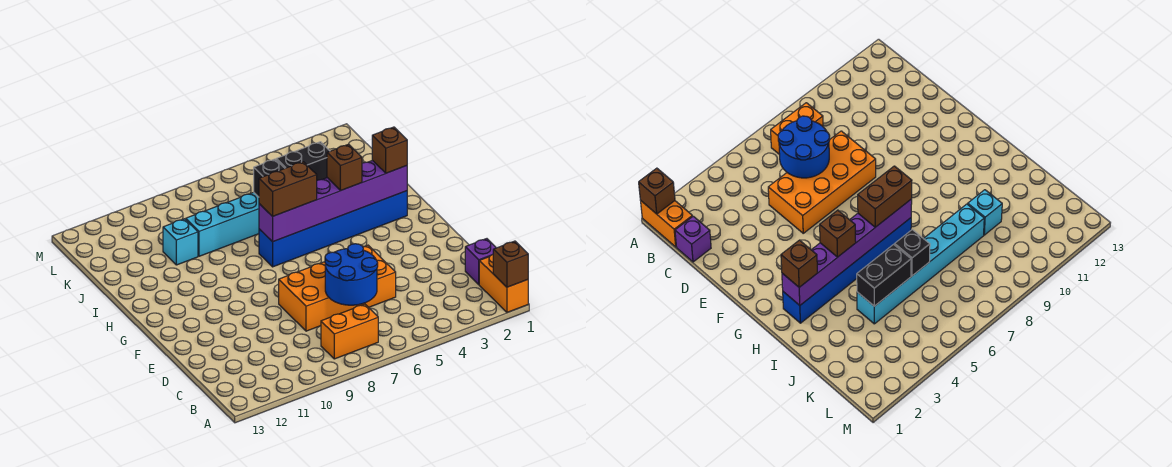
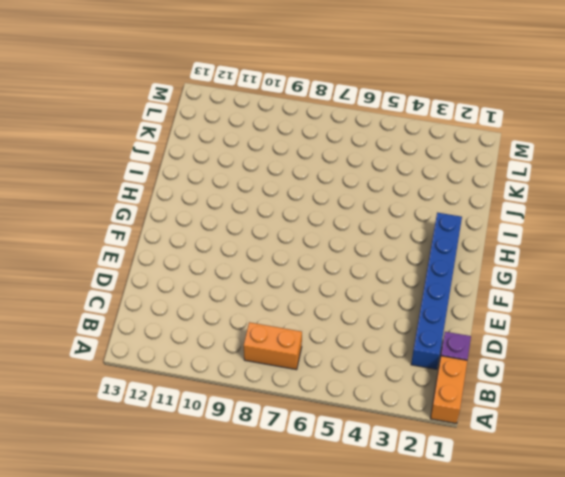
blue 1x6 brick [411,213,462,369] -> blue 1x6 brick turned to [259,191,407,267]
none -> orange 2x4 brick [279,245,396,331]
none -> cyan 1x6 brick [186,192,259,256]
none -> cyan 1x1 brick [163,219,198,265]

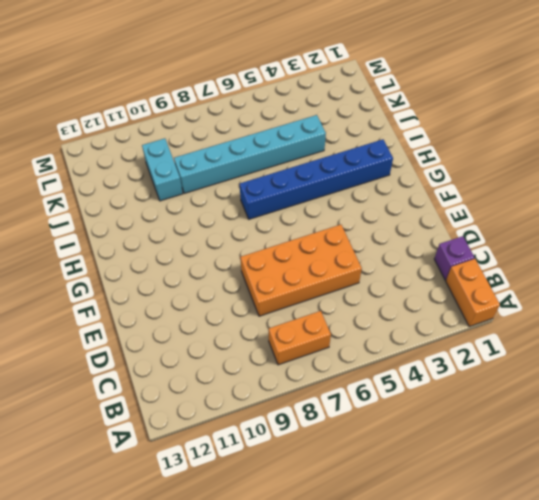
cyan 1x2 brick [142,138,183,201] -> cyan 1x1 brick [163,219,198,265]
none -> brown 1x1 brick [493,241,528,287]
none -> blue 2x2 round brick [325,244,378,305]
none -> purple 1x6 brick [259,160,407,242]

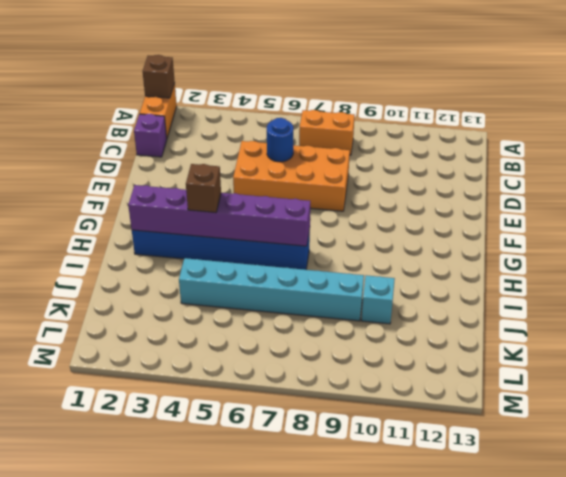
blue 1x1 round brick [267,118,293,162] -> blue 2x2 round brick [325,244,378,305]
none -> black 1x2 brick [276,142,330,180]
none -> black 1x1 brick [254,159,285,197]
none -> brown 1x1 brick [372,127,407,173]

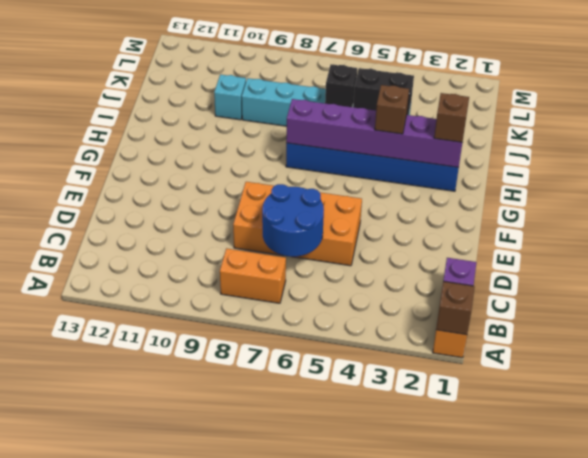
none -> brown 1x2 brick [259,162,317,217]

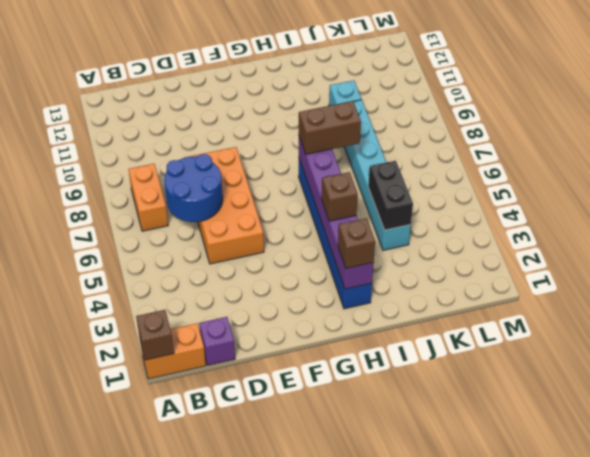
brown 1x2 brick [299,101,361,154] -> brown 1x2 brick turned to [259,162,317,217]
none -> black 1x1 brick [254,159,285,197]

